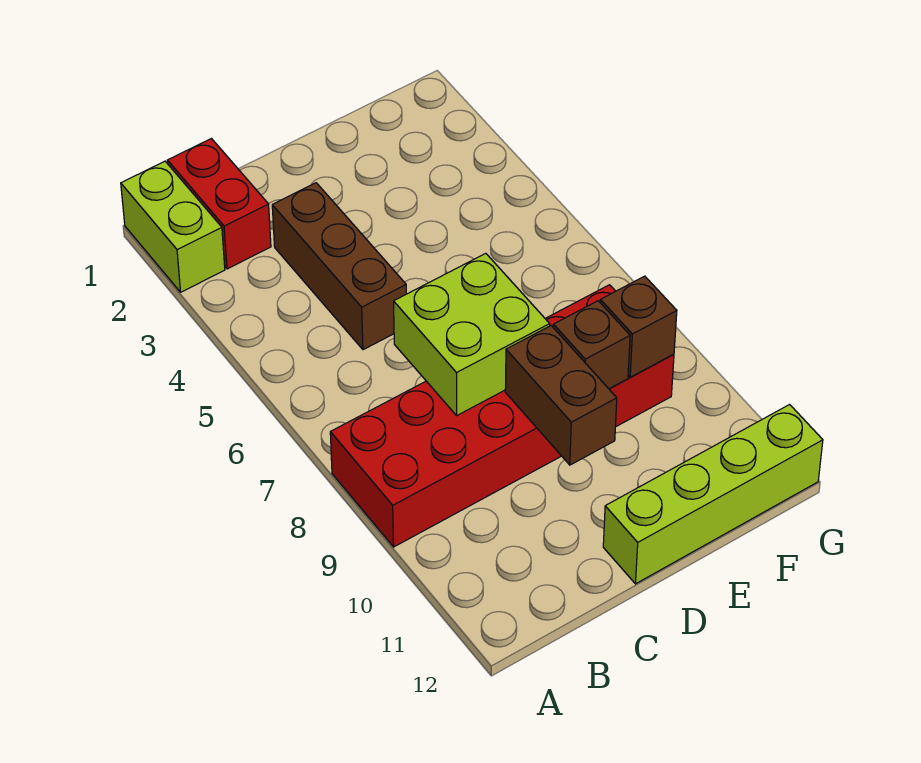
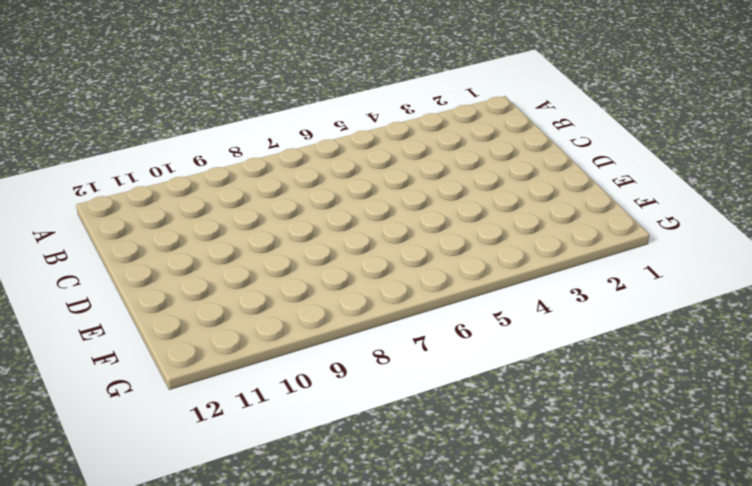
none -> lime 1x2 brick [121,161,225,292]
none -> red 2x6 brick [330,285,674,547]

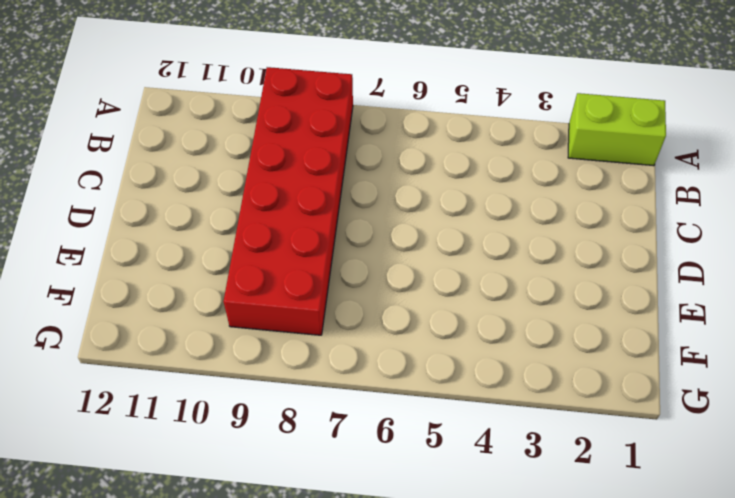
none -> red 1x2 brick [167,139,271,269]
none -> brown 1x3 brick [272,183,406,350]

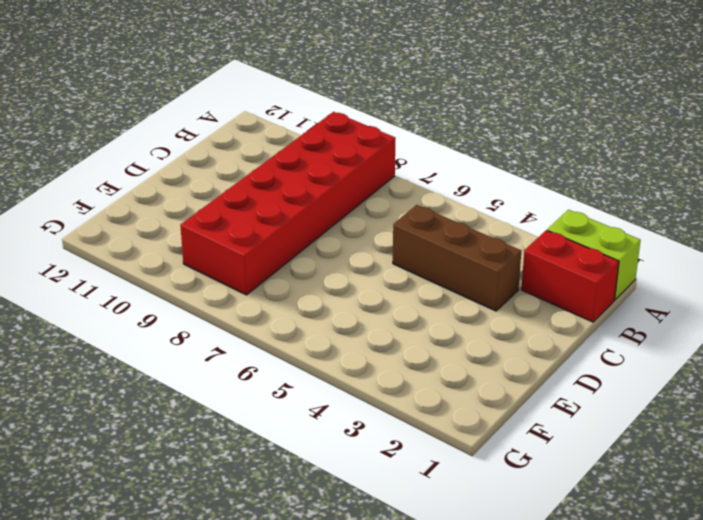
none -> lime 1x4 brick [603,405,823,584]
none -> lime 2x2 brick [394,253,550,415]

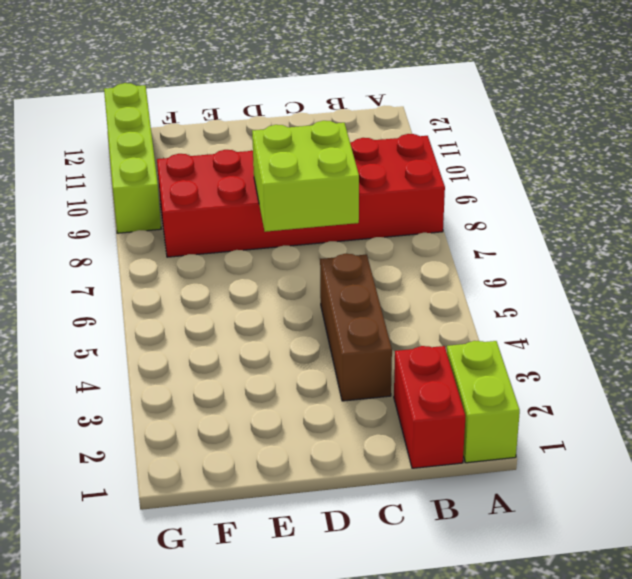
lime 1x4 brick [104,83,161,233] -> lime 1x4 brick turned to [603,405,823,584]
none -> brown 1x2 brick [505,326,617,465]
none -> brown 1x1 brick [553,301,630,389]

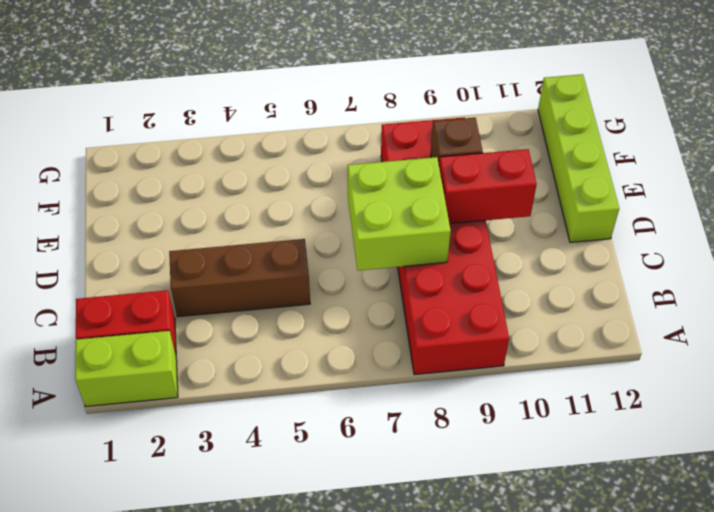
red 1x2 brick [439,149,537,224] -> brown 1x2 brick [505,326,617,465]
none -> brown 1x1 brick [600,276,677,377]

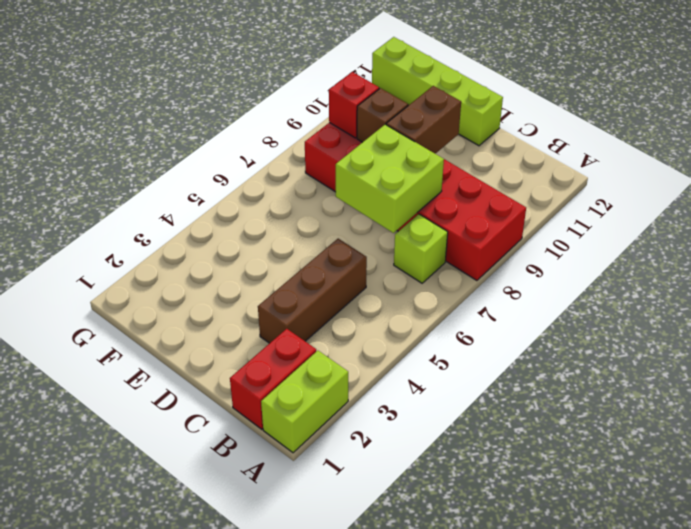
lime 1x1 brick [394,214,448,283] -> none
red 1x1 brick [329,72,379,138] -> brown 1x1 brick [600,276,677,377]

